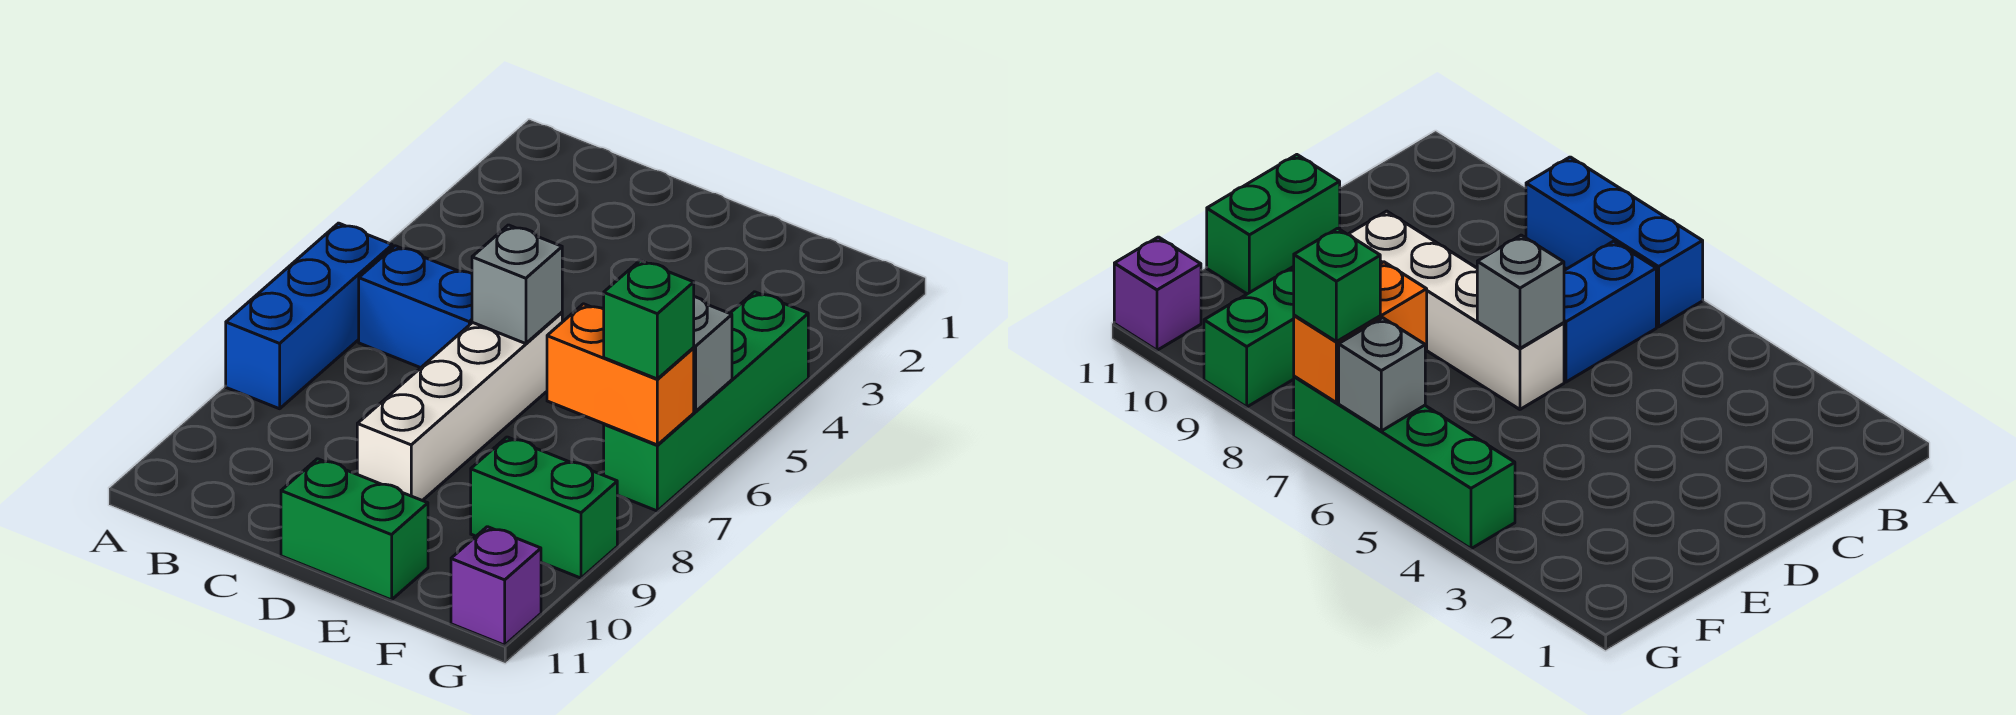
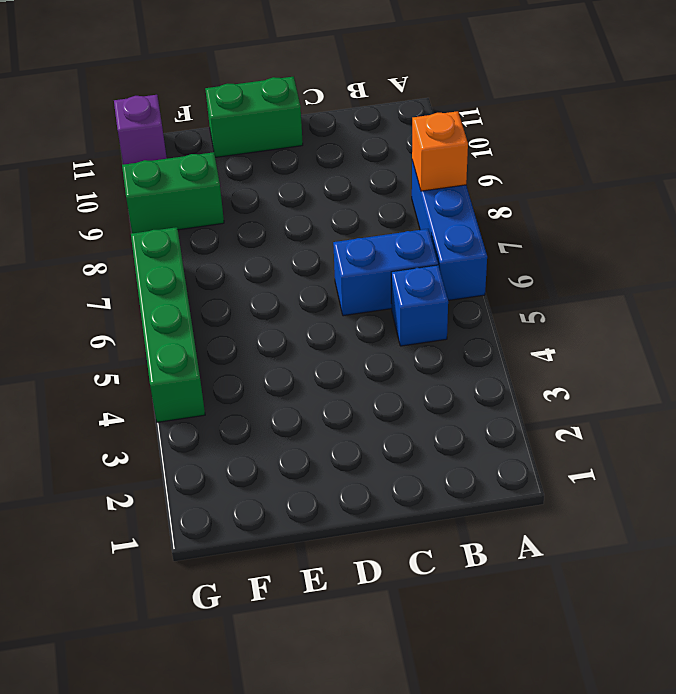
orange 1x1 brick [412,111,468,191] -> none
blue 1x1 brick [391,265,448,346] -> none
none -> white 1x4 brick [357,312,562,501]
none -> grey 1x1 brick [472,225,562,344]

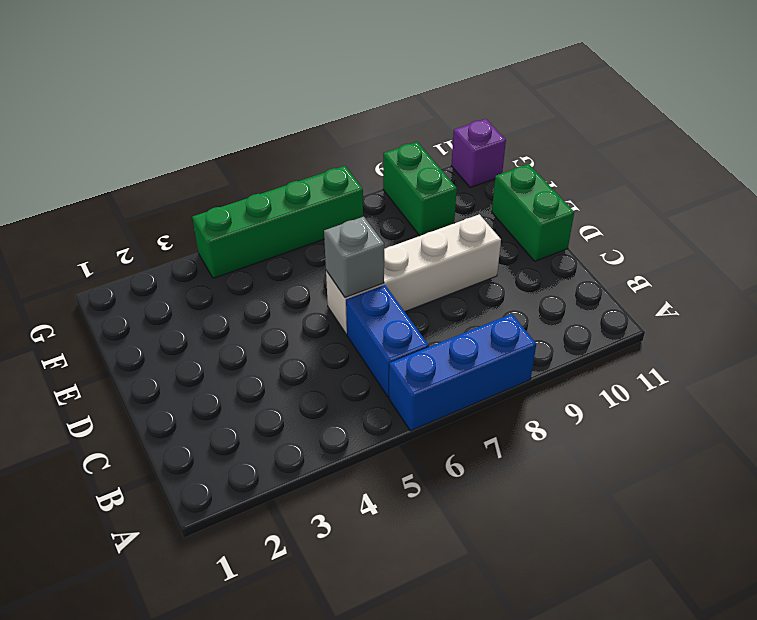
none -> orange 1x2 brick [547,304,694,445]
none -> grey 1x1 brick [694,297,732,411]

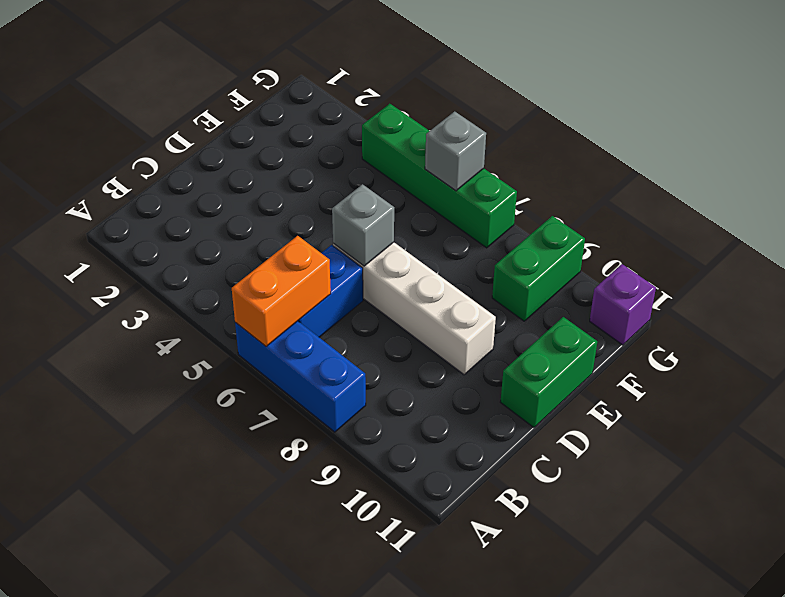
orange 1x2 brick [232,236,331,346] -> orange 1x2 brick moved to [547,304,694,445]
none -> green 1x1 brick [604,261,694,379]

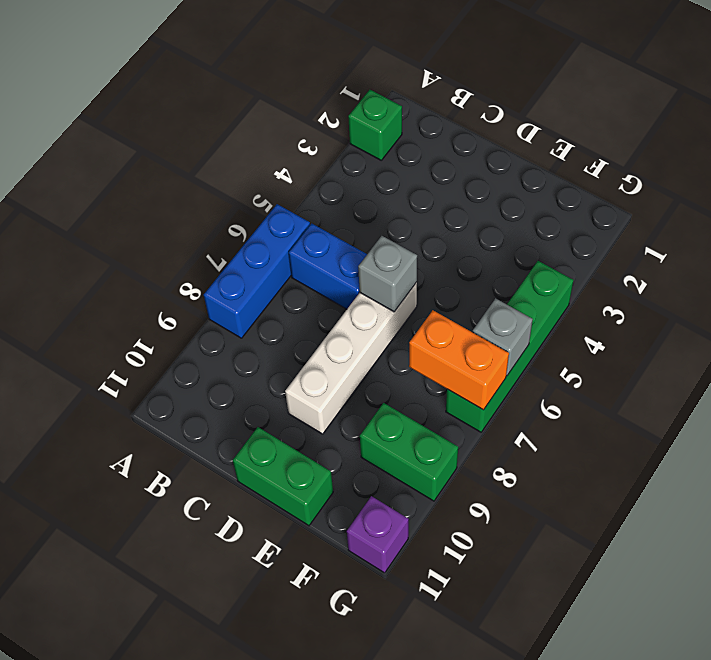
green 1x1 brick [348,90,402,160] -> green 1x1 brick moved to [604,261,694,379]

